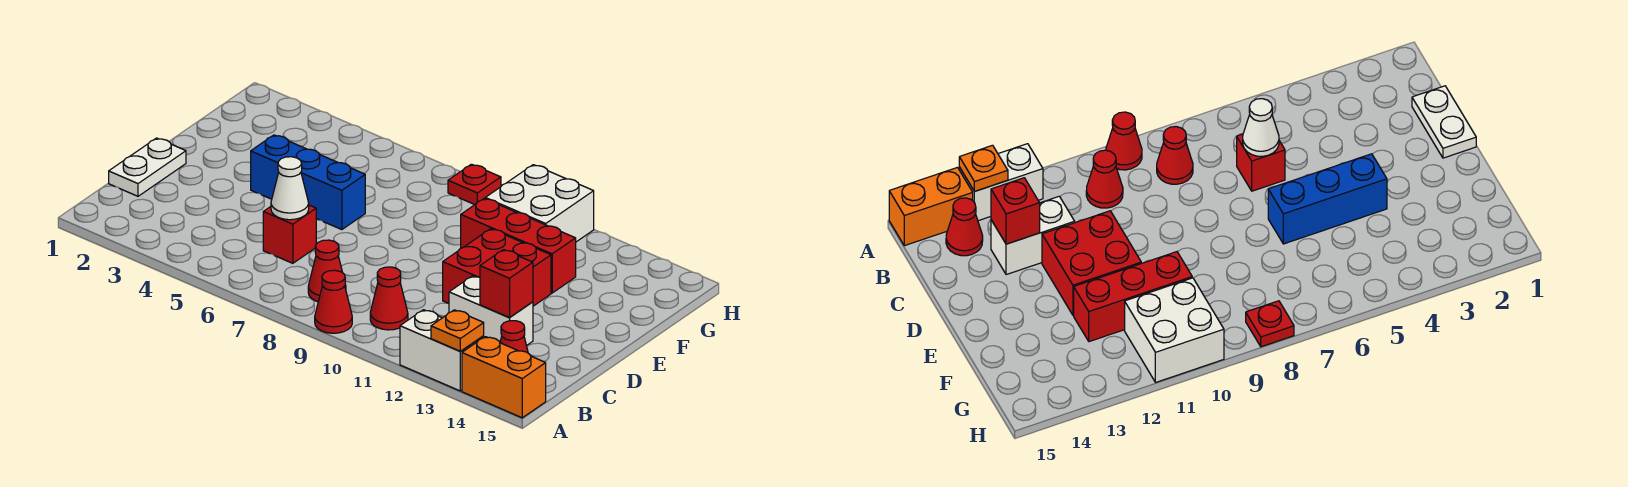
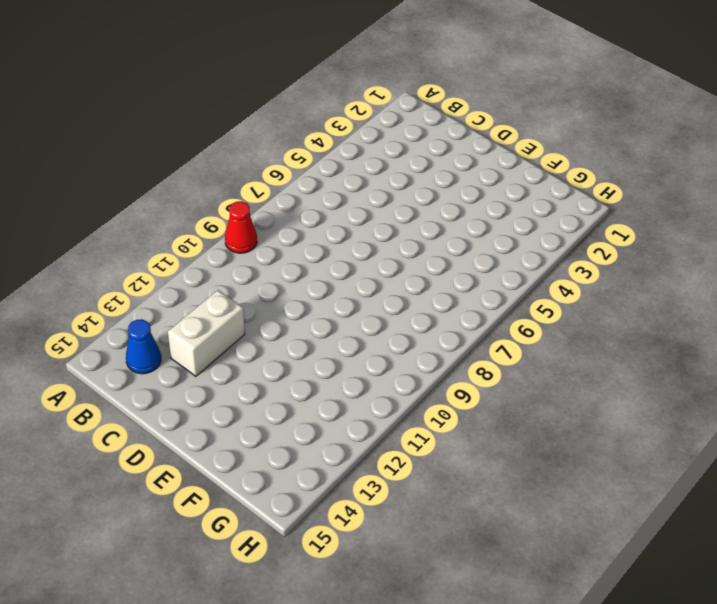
blue 1x1 cone [126,319,161,374] -> red 1x1 cone [500,321,528,353]
none -> white 1x2 brick [400,310,484,391]
none -> orange 1x2 brick [462,337,546,418]
none -> red 1x1 cone [308,240,346,302]

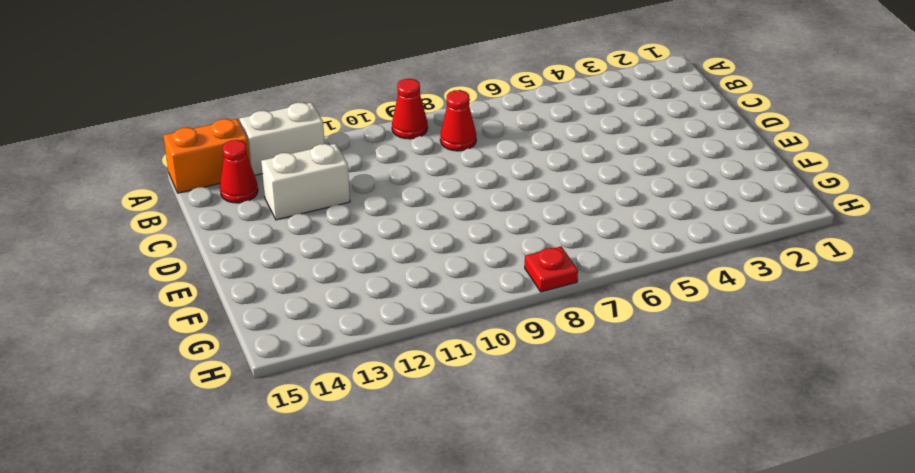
none -> red 1x1 cone [370,267,408,330]
none -> white 1x2 plate [109,138,186,196]
none -> red 1x1 brick [263,205,316,263]

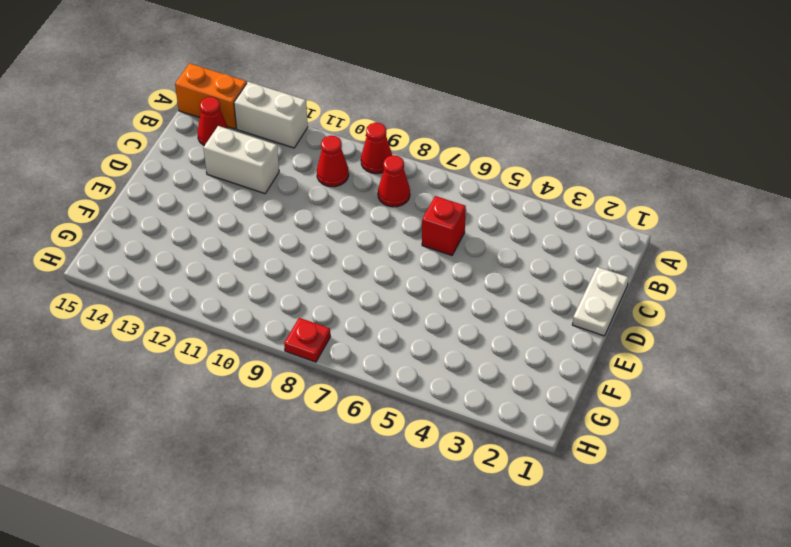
none -> red 2x2 brick [443,229,551,306]
none -> blue 1x3 brick [251,135,365,230]
none -> red 1x3 brick [461,198,576,293]

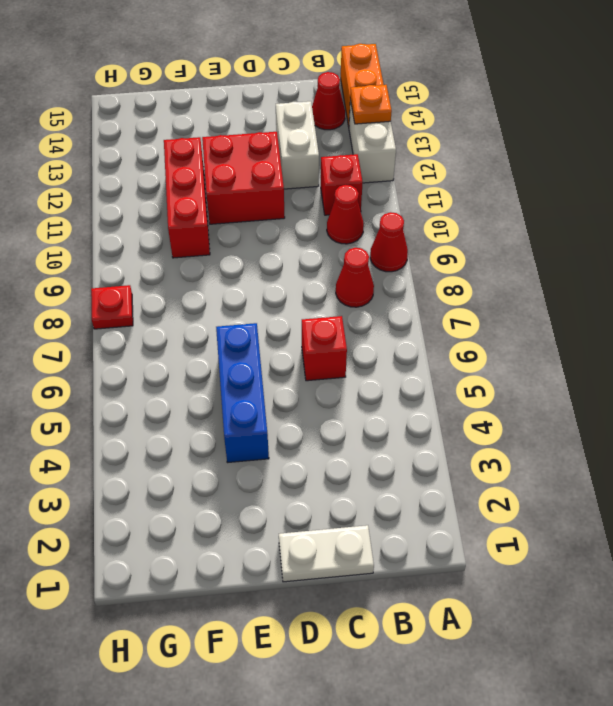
red 1x1 brick [321,154,363,215] -> red 1x1 brick moved to [480,250,533,318]
none -> white 2x2 brick [485,165,594,242]
none -> white 1x1 cone [271,157,309,220]

